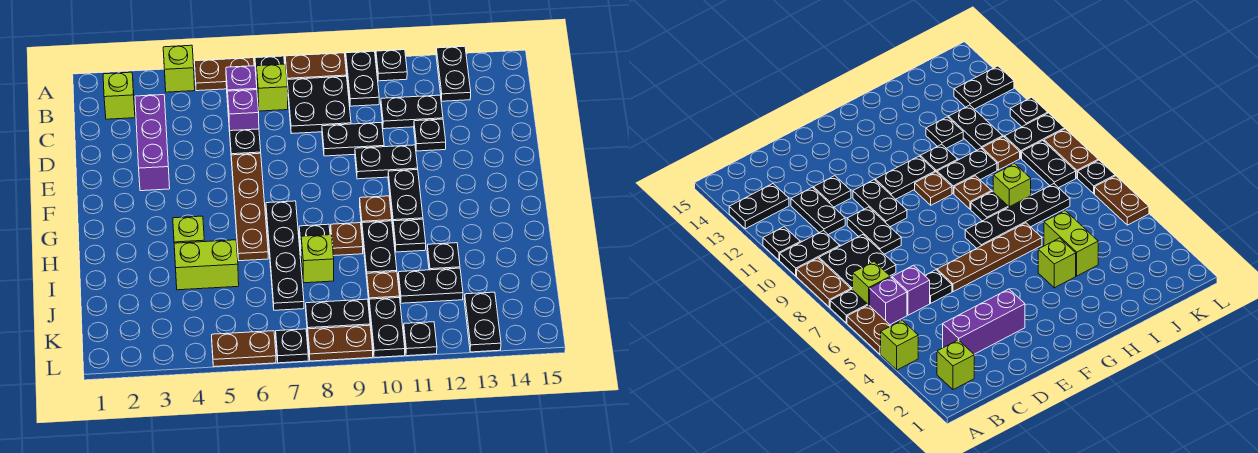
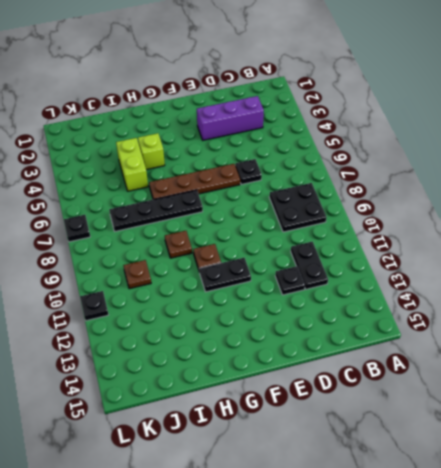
none -> lime 1x1 brick [163,45,195,92]
none -> brown 1x2 plate [194,58,254,91]
none -> black 1x1 plate [255,56,285,82]
none -> brown 1x2 plate [285,53,347,80]

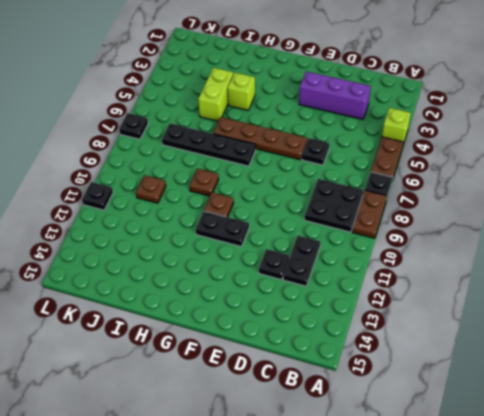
none -> black 1x2 plate [346,51,379,106]
none -> black 1x1 plate [376,50,407,81]
none -> black 1x2 plate [436,46,471,101]
none -> lime 1x1 brick [103,72,135,119]

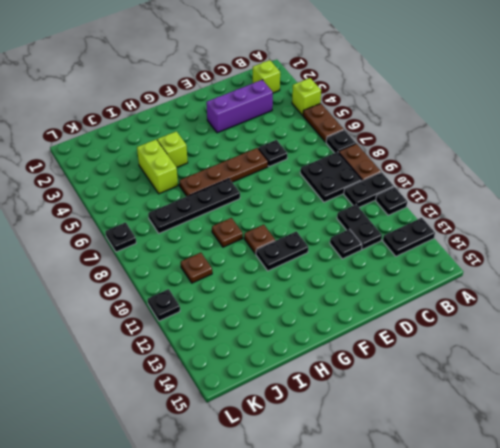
none -> purple 1x1 brick [226,66,257,103]
none -> lime 1x1 brick [257,64,288,111]
none -> purple 1x1 brick [228,90,259,132]
none -> black 1x2 plate [322,122,384,156]

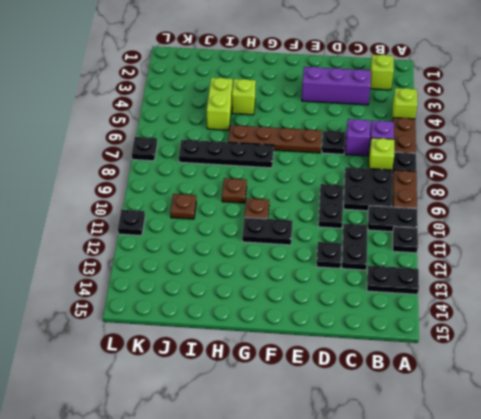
none -> black 1x2 plate [355,145,418,179]
none -> black 1x1 plate [299,224,330,247]
none -> black 1x2 plate [362,221,397,278]
none -> black 1x1 plate [393,219,426,252]

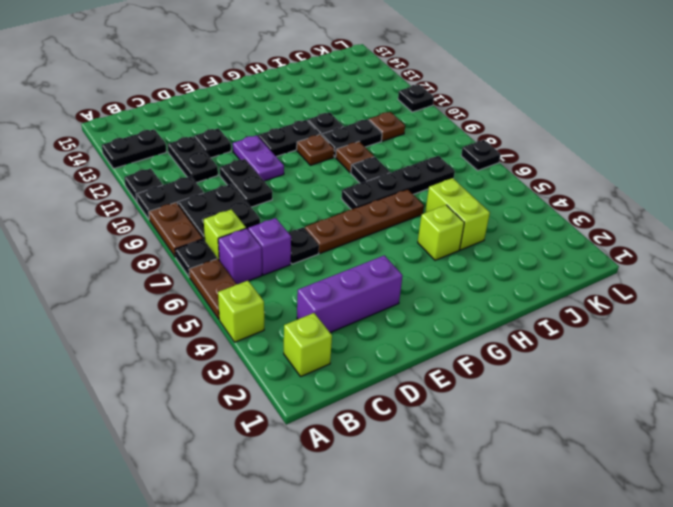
purple 1x2 plate [233,135,284,181] -> black 1x2 plate [355,145,418,179]
none -> lime 1x1 brick [301,235,334,283]
none -> black 1x1 plate [427,243,460,270]
none -> black 1x2 plate [398,268,463,303]
none -> black 1x2 plate [306,299,370,332]

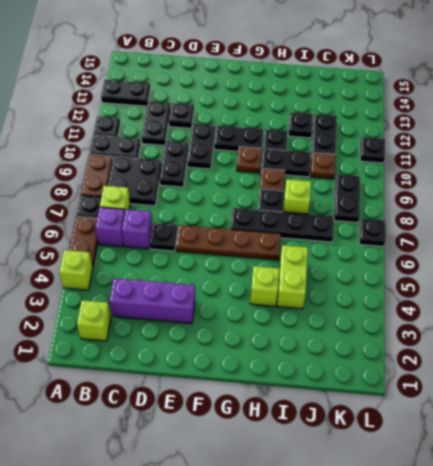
none -> black 1x2 plate [369,298,405,357]
none -> black 1x2 plate [464,292,501,352]
none -> brown 1x2 plate [212,331,276,367]
none -> brown 1x2 plate [308,325,373,361]

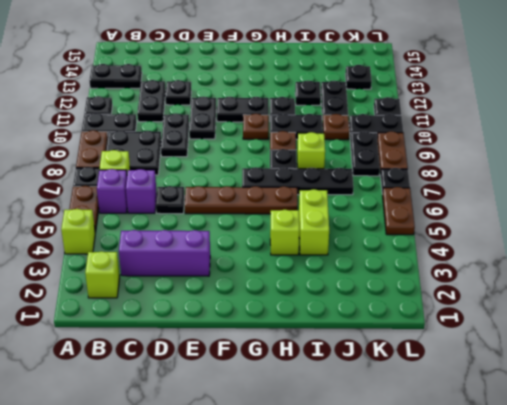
black 1x1 plate [346,65,372,89] -> black 1x2 plate [464,292,501,352]

